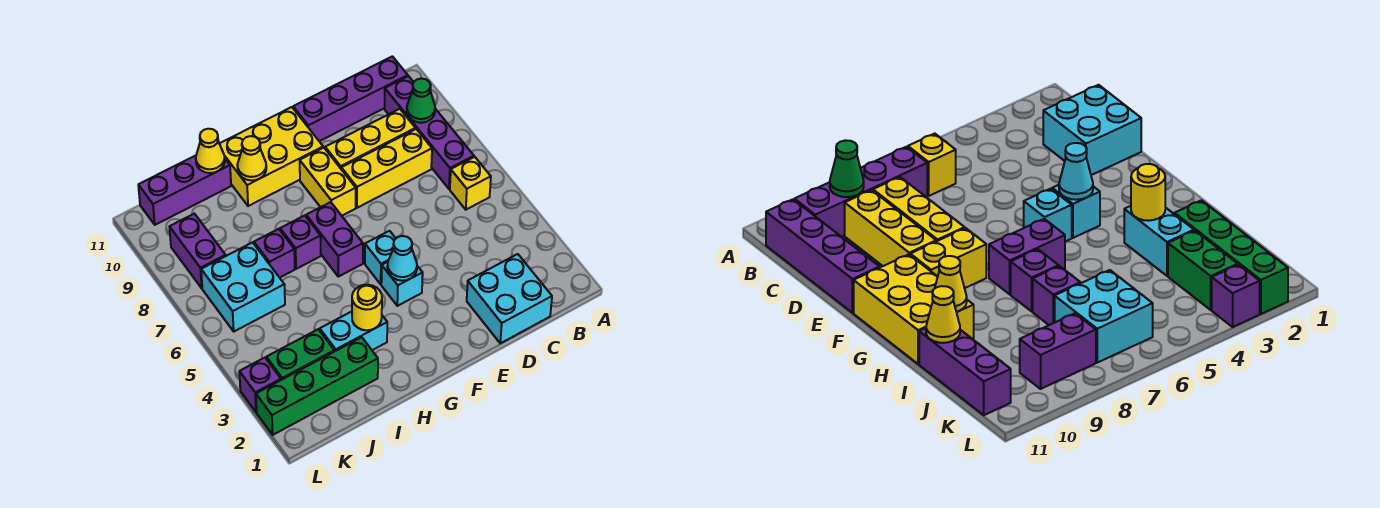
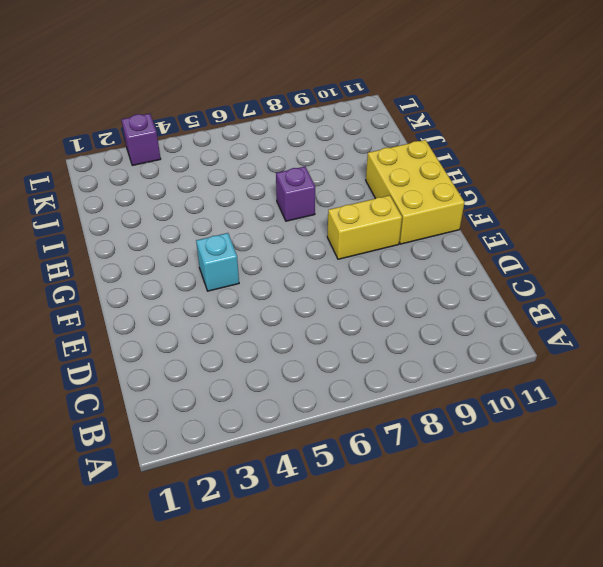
none -> yellow 1x1 brick [450,157,491,210]
none -> purple 1x4 brick [385,76,474,189]
none -> purple 1x4 brick [293,56,408,141]

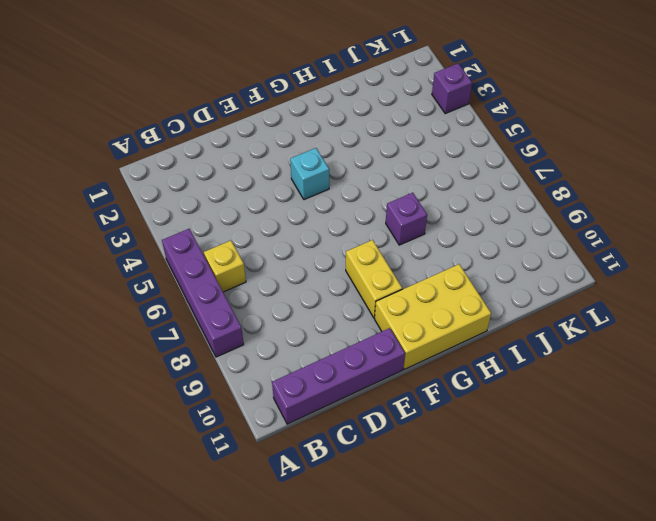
purple 1x4 brick [162,229,244,357] -> purple 1x4 brick moved to [385,76,474,189]
none -> cyan 2x2 brick [467,254,552,343]
none -> yellow 1x3 brick [341,129,432,208]
none -> yellow 1x3 brick [325,109,416,168]

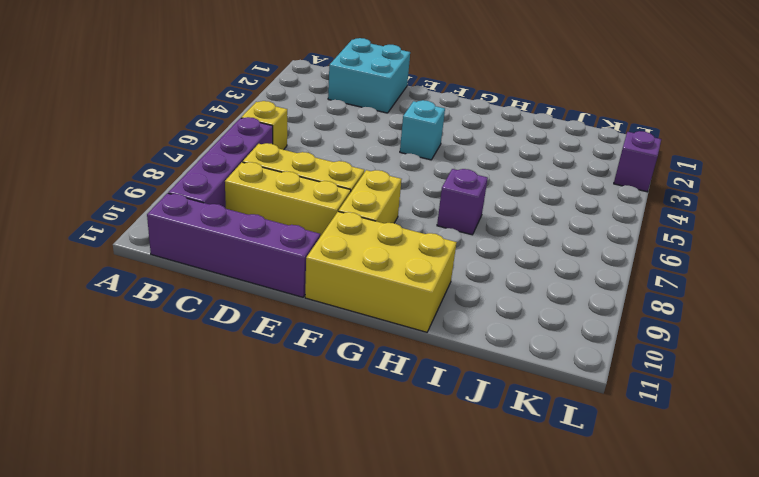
none -> cyan 1x1 brick [365,231,396,284]
none -> purple 1x2 brick [306,202,363,277]
none -> cyan 1x2 brick [320,312,387,352]

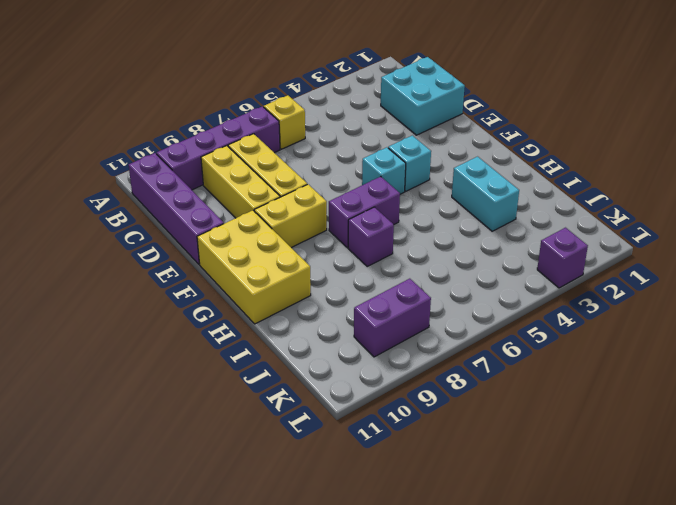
none -> green 1x4 brick [256,337,378,435]
none -> purple 1x1 brick [254,229,295,278]
none -> purple 1x3 brick [138,156,231,225]

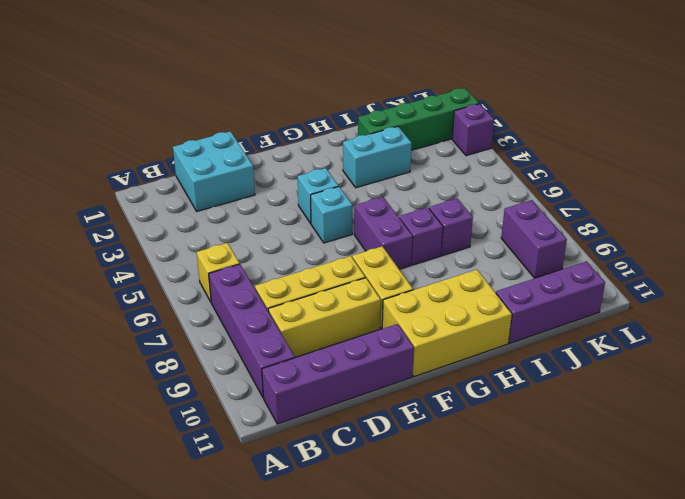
none -> green 1x2 brick [266,329,334,380]
none -> cyan 2x2 brick [201,243,285,331]
none -> green 1x1 cone [407,78,435,123]

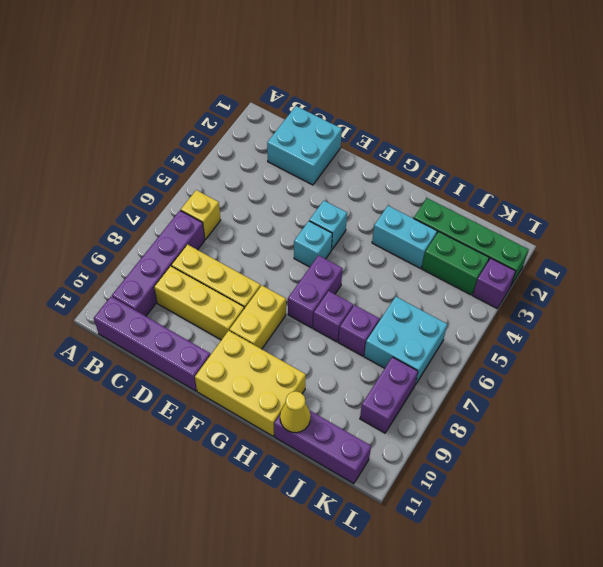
none -> green 1x1 cone [407,78,435,123]
none -> cyan 1x1 cone [387,236,417,281]
none -> yellow 1x1 round brick [352,285,382,330]

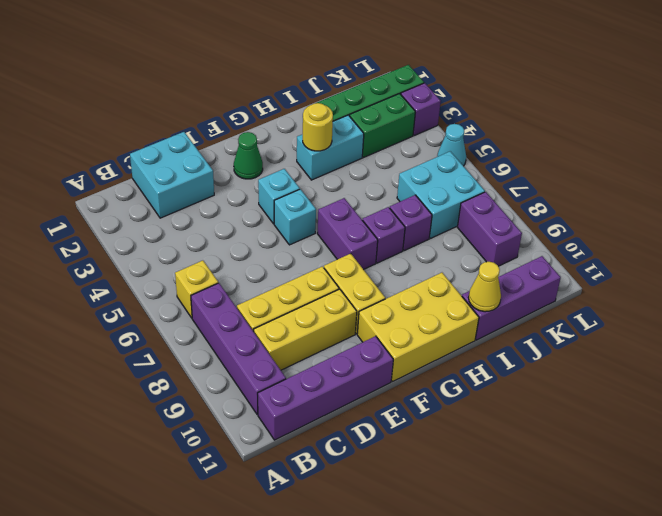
green 1x1 cone [234,132,263,179] -> green 1x1 cone moved to [407,78,435,123]
cyan 1x1 cone [437,124,466,166] -> cyan 1x1 cone moved to [387,236,417,281]
none -> yellow 1x1 cone [237,136,266,180]

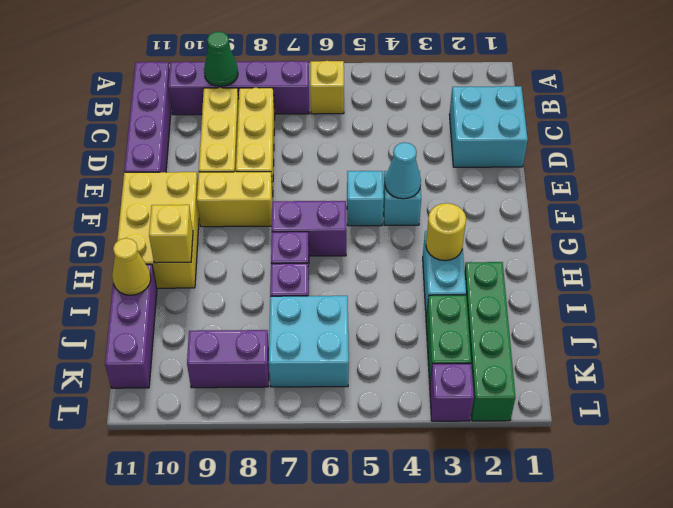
yellow 1x1 brick [149,205,193,263] -> yellow 1x1 cone [237,136,266,180]

